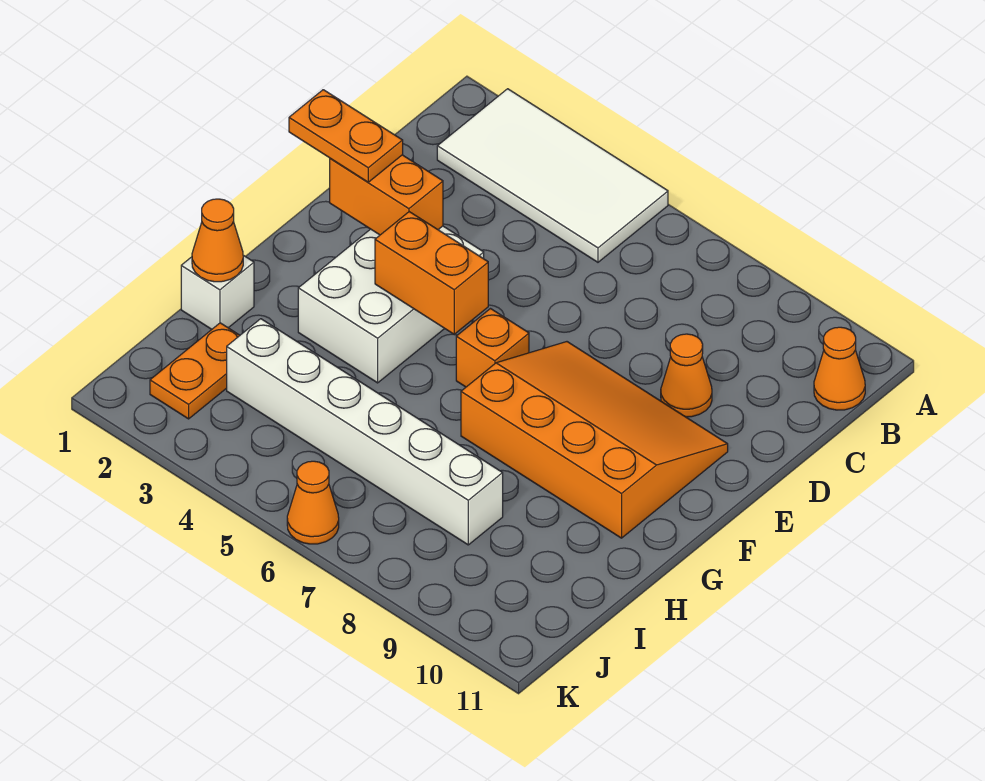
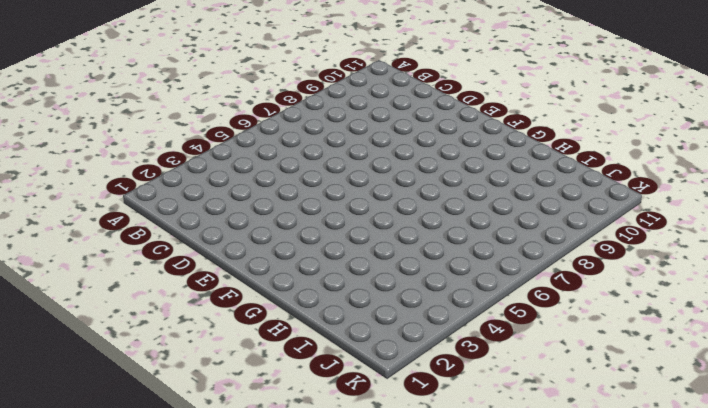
none -> white 2x4 tile [437,89,668,262]
none -> orange 1x1 cone [814,327,865,410]
none -> orange 1x1 cone [661,334,712,417]

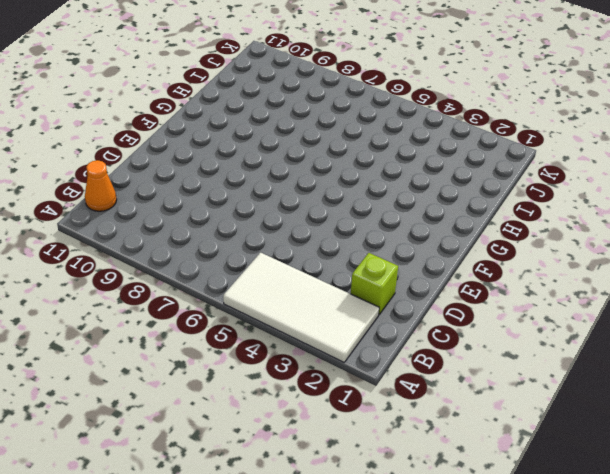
lime 1x1 brick [351,253,398,315] -> none
none -> orange 1x1 cone [661,334,712,417]
none -> white 2x3 brick [298,226,484,383]
none -> orange 3x4 slope [461,342,728,538]

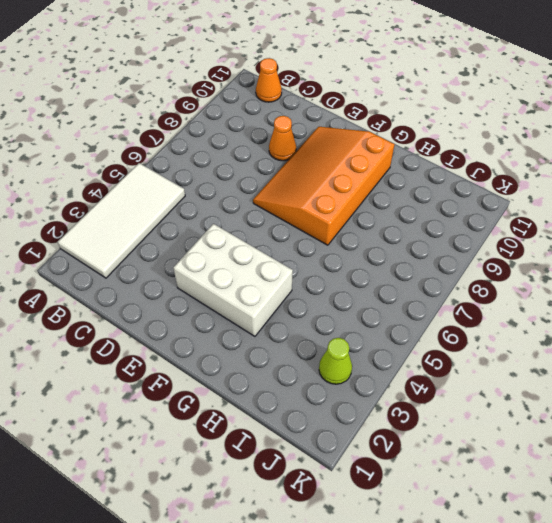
lime 1x1 cone [319,338,352,384] -> none
none -> orange 1x1 brick [456,309,529,387]
none -> white 1x1 brick [181,256,254,329]
none -> orange 1x2 plate [150,323,240,419]

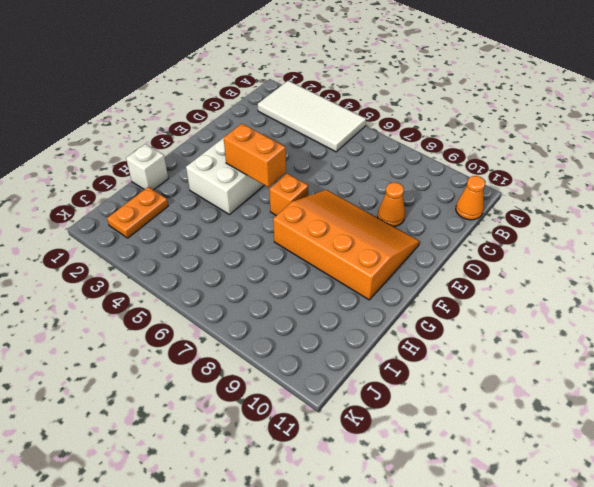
none -> white 1x6 brick [227,319,503,545]
none -> orange 1x1 cone [287,461,339,544]
none -> orange 1x2 brick [330,155,443,235]

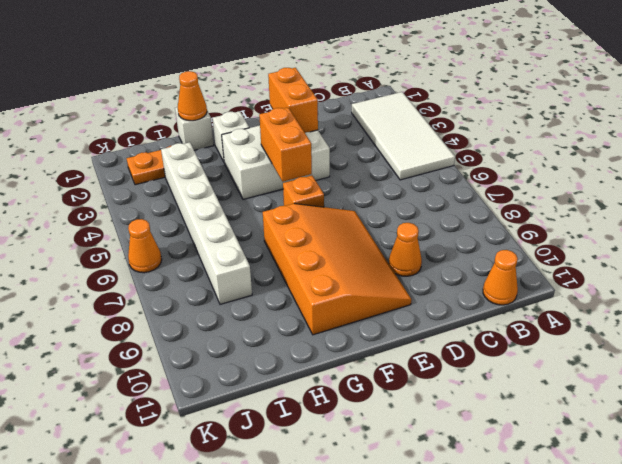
white 1x1 brick [213,111,249,162] -> none
none -> orange 1x2 plate [289,90,403,182]

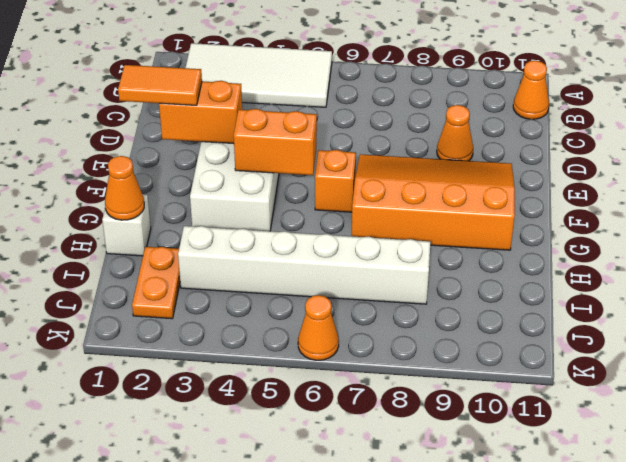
orange 1x2 tile [118,65,202,105] -> orange 1x2 plate [289,90,403,182]

